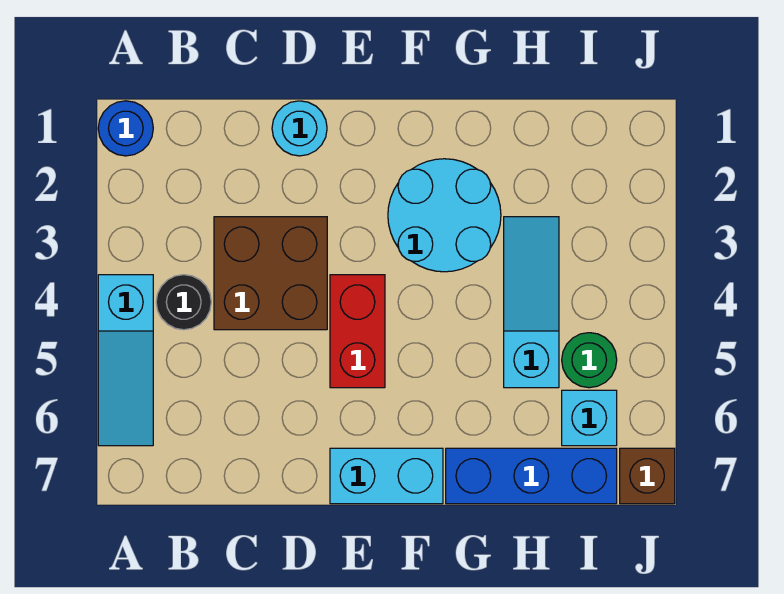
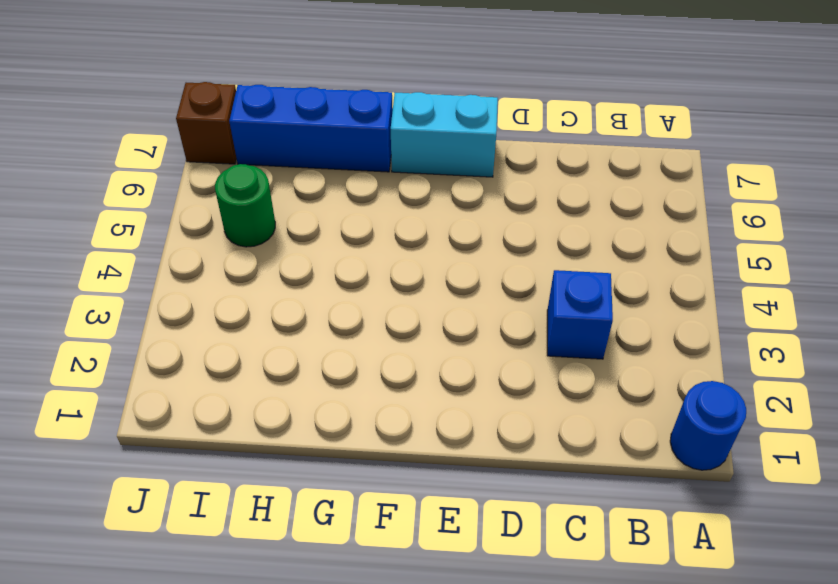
blue 1x1 brick [547,270,613,359] -> brown 2x2 brick [214,217,327,330]
none -> cyan 1x3 slope [98,275,153,446]
none -> black 1x1 round brick [156,275,211,330]
none -> cyan 1x1 round brick [272,101,327,156]

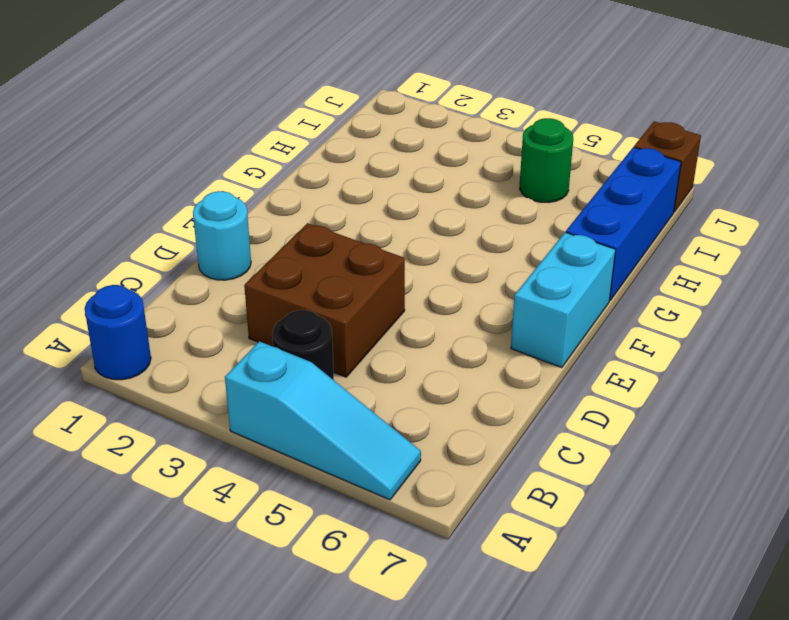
none -> red 1x2 brick [330,275,385,388]
none -> cyan 2x2 round brick [388,159,501,272]
none -> cyan 1x3 slope [504,217,559,388]

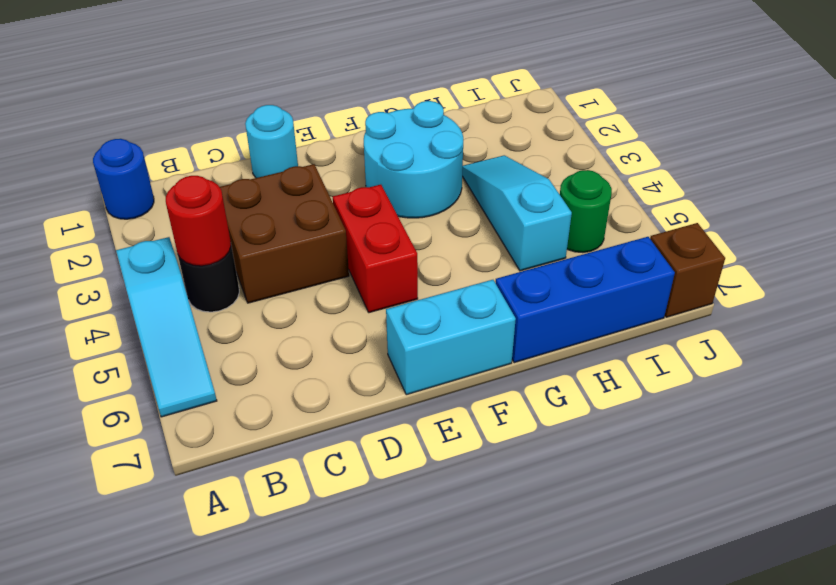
red 1x1 round brick [166,176,231,266] -> none
none -> cyan 1x1 brick [562,390,617,446]

